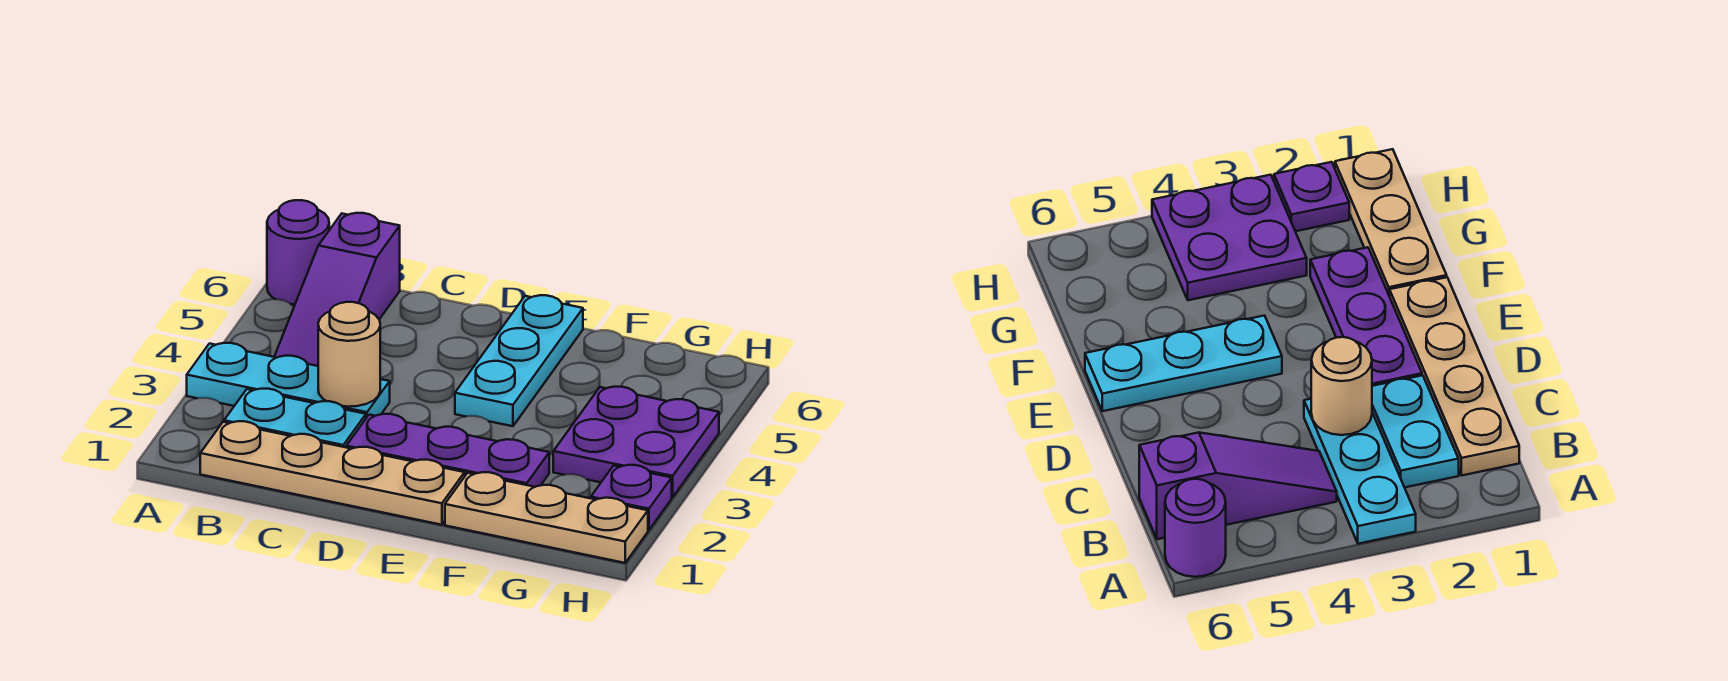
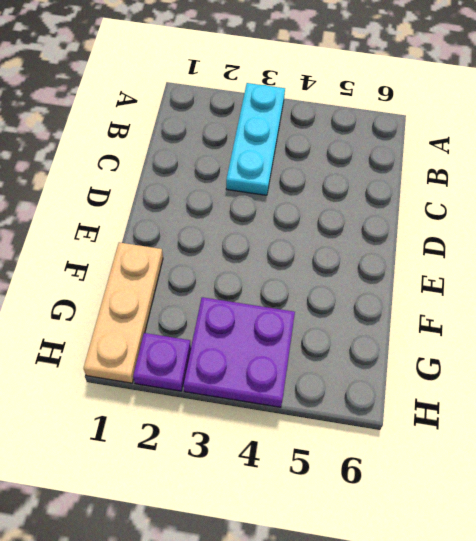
none -> purple 1x1 round brick [267,200,329,305]
none -> tan 1x4 plate [200,421,465,525]

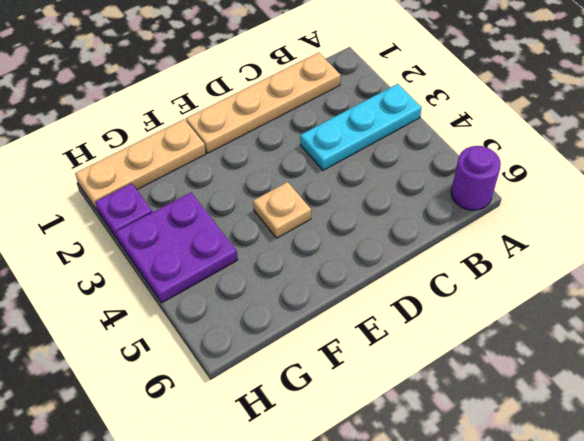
tan 1x1 plate [253,182,311,238] -> cyan 1x3 plate [455,295,583,426]
none -> cyan 1x2 plate [224,389,366,447]
none -> purple 1x3 slope [274,213,400,366]

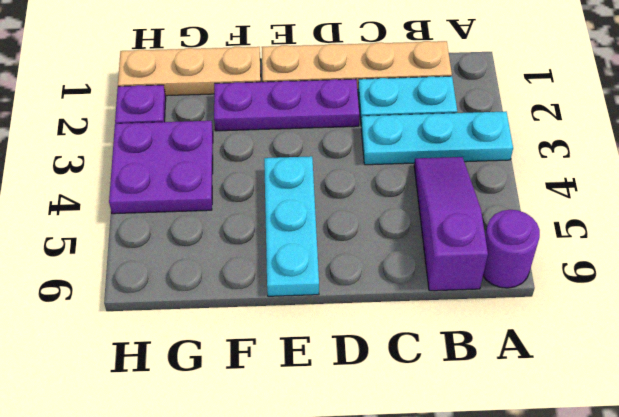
none -> tan 1x1 round brick [318,302,380,407]

